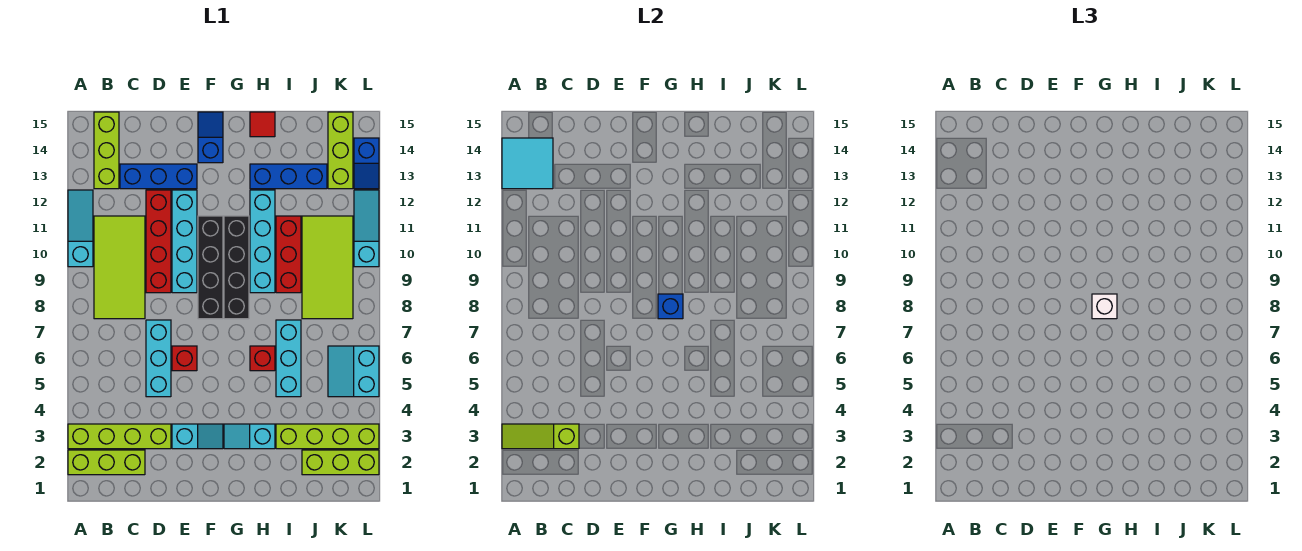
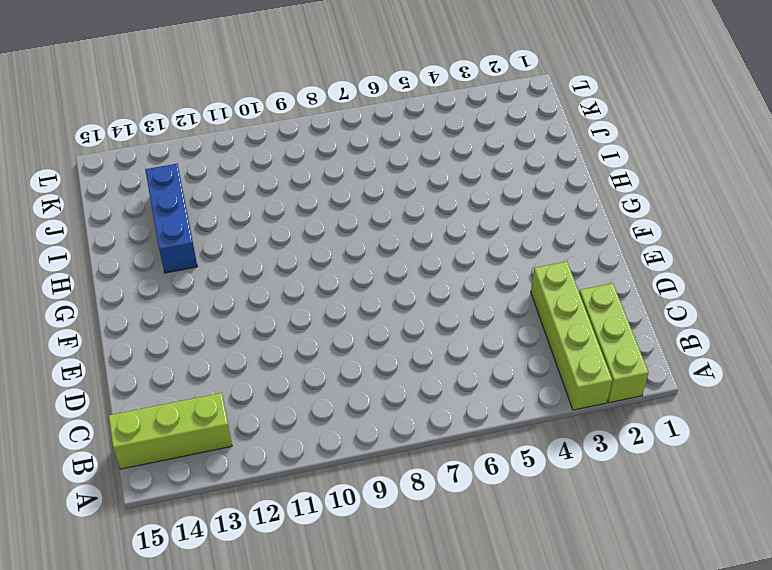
none -> cyan 1x3 slope [68,190,93,267]
none -> lime 2x4 tile [94,216,145,319]
none -> blue 1x3 brick [120,164,197,189]
none -> cyan 1x3 brick [146,320,171,397]

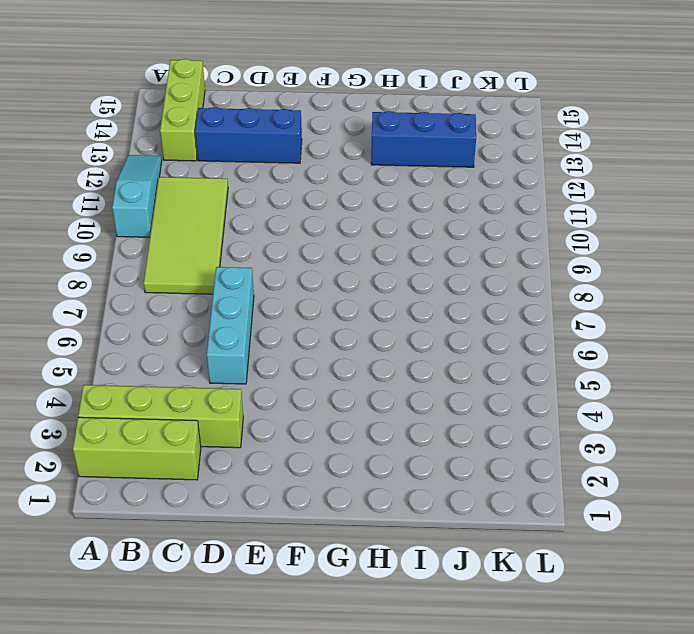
none -> red 1x4 brick [146,190,171,293]
none -> cyan 1x2 slope [172,424,223,449]
none -> red 1x1 brick [172,346,197,371]
none -> cyan 1x4 brick [172,190,197,293]

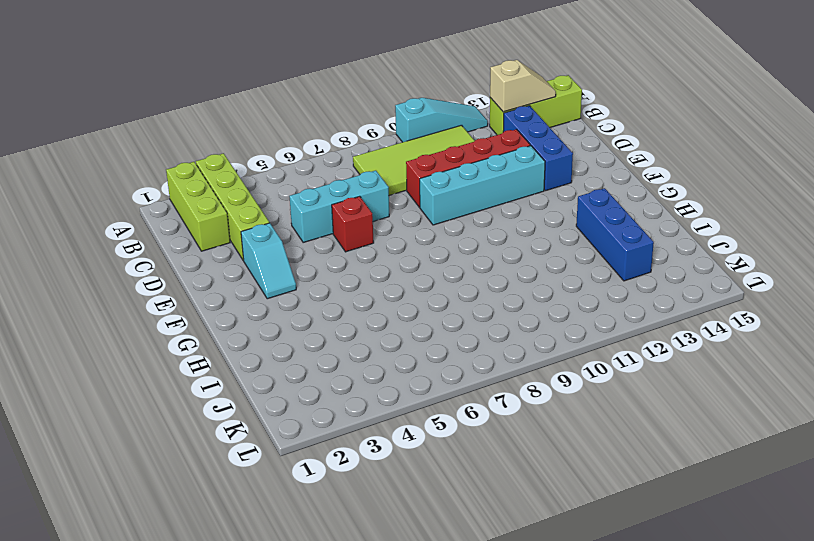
tan 1x2 slope [490,60,556,112] -> cyan 2x2 tile [502,138,553,189]
none -> black 1x4 brick [198,216,223,319]
none -> blue 1x2 slope [198,112,223,163]
none -> cyan 1x2 slope [224,424,275,449]
none -> black 1x4 brick [224,216,249,319]

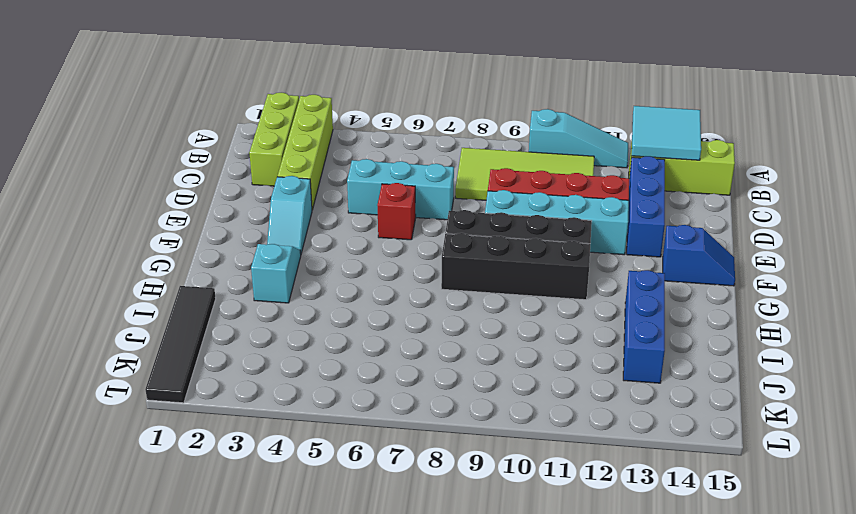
black 1x4 tile [145,286,216,403] -> none
none -> red 1x1 brick [250,346,275,371]
none -> cyan 1x4 brick [250,190,275,293]
none -> red 1x1 tile [250,112,275,137]
none -> lime 1x4 brick [276,424,379,449]

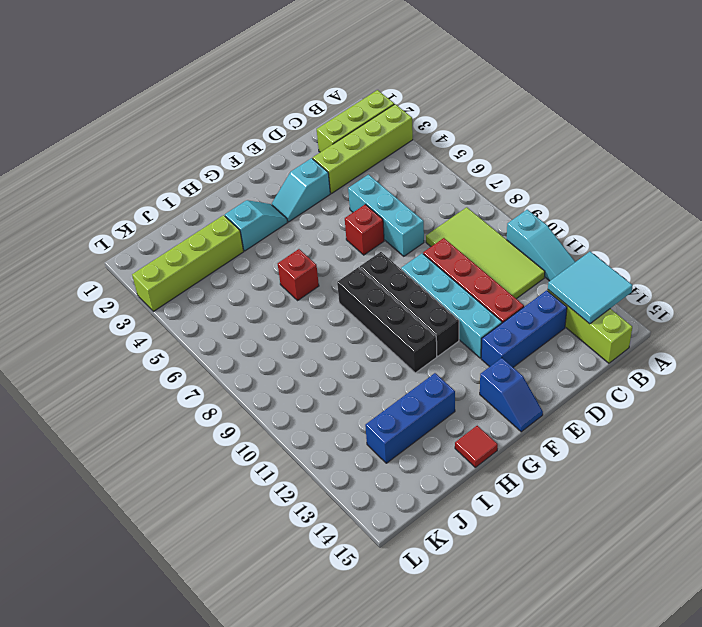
none -> cyan 1x4 brick [250,190,275,293]
none -> cyan 1x3 brick [276,320,301,397]
none -> red 1x3 brick [276,216,301,293]
none -> lime 1x3 brick [302,450,379,475]

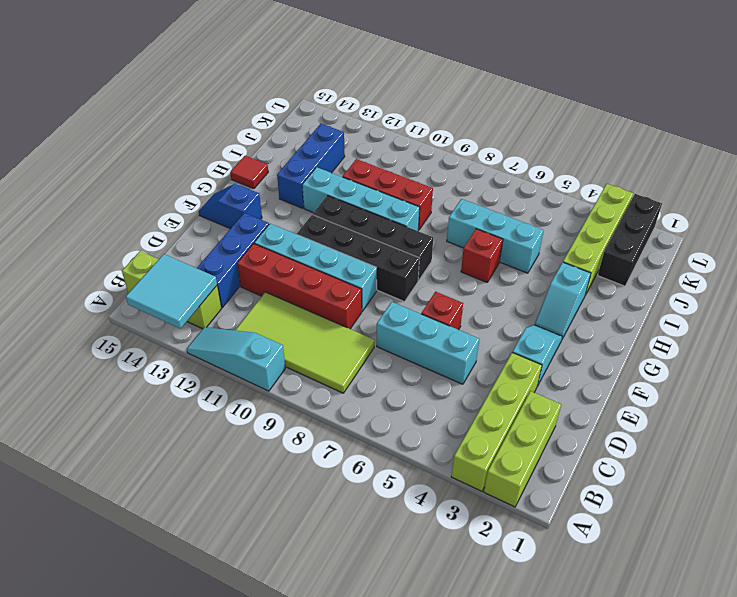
black 1x3 brick [598,194,662,286] -> lime 1x3 brick [302,450,379,475]
none -> lime 2x4 tile [302,216,353,319]
none -> cyan 2x2 slope [328,346,379,397]
none -> lime 1x3 brick [328,112,353,189]
none -> cyan 1x3 slope [354,190,379,267]

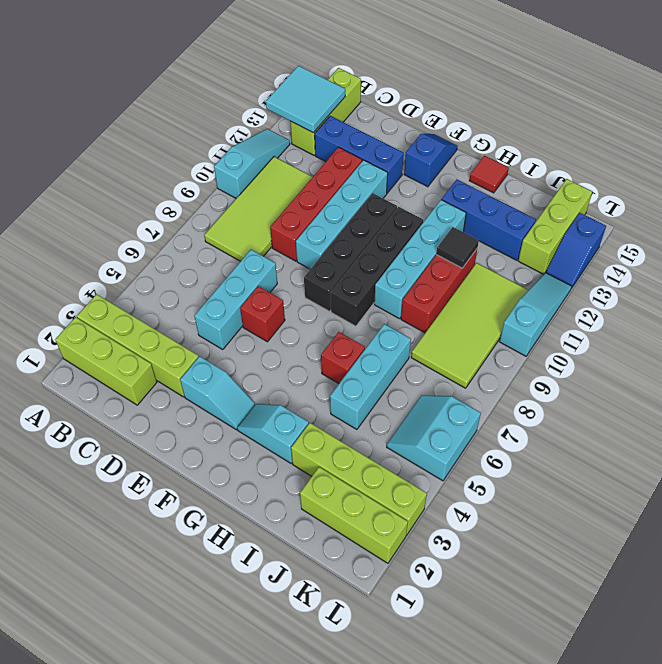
black 1x1 tile [436,227,479,268] -> none
none -> lime 1x3 slope [502,424,579,449]
none -> blue 1x1 brick [658,294,683,319]
none -> white 1x1 brick [1092,294,1117,319]

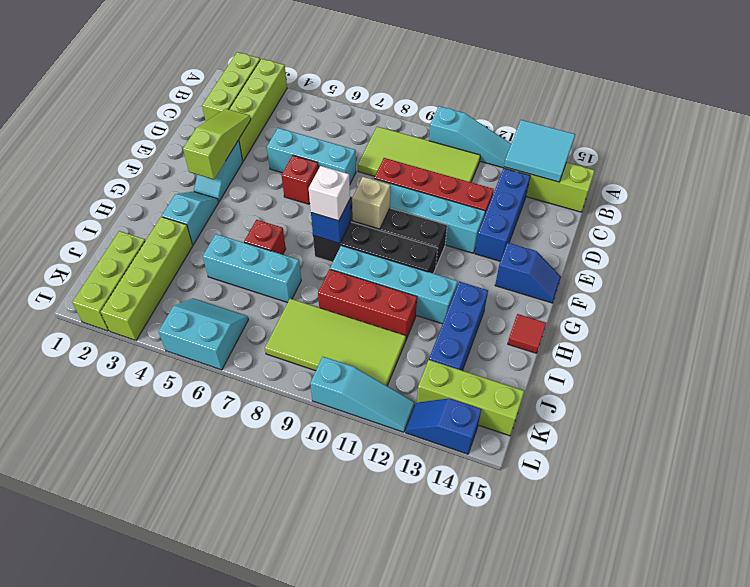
lime 1x3 slope [183,109,251,179] -> lime 1x3 slope moved to [502,424,579,449]
tan 1x1 brick [352,177,390,229] -> none

